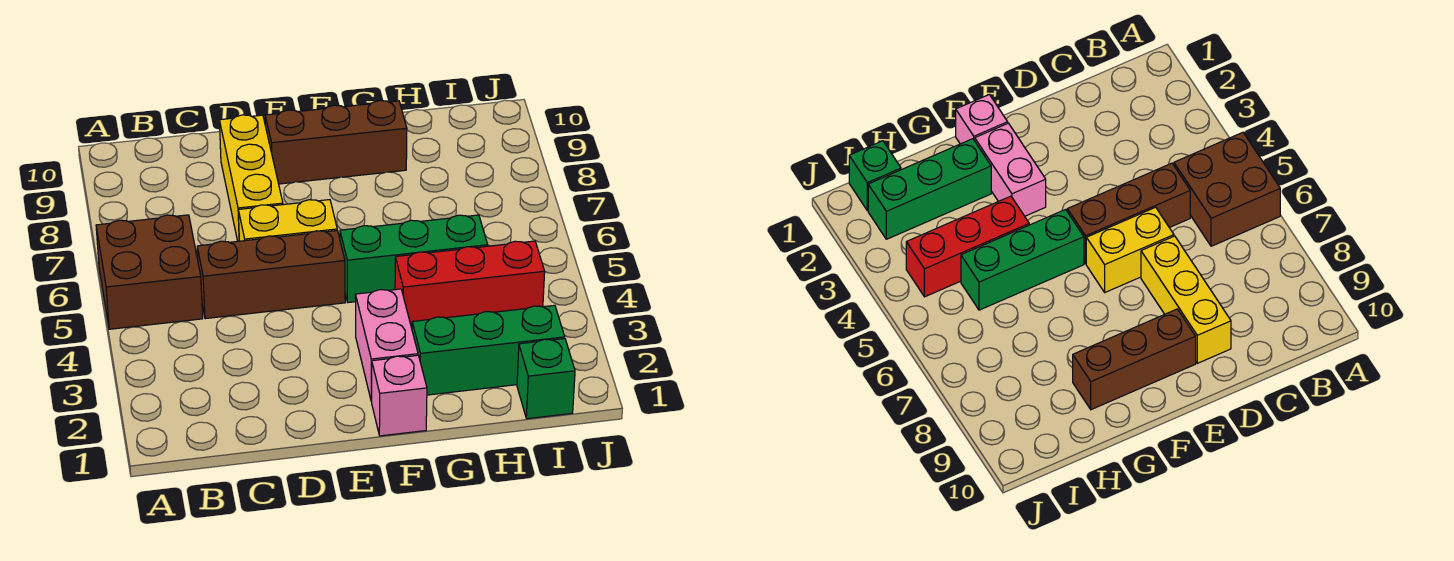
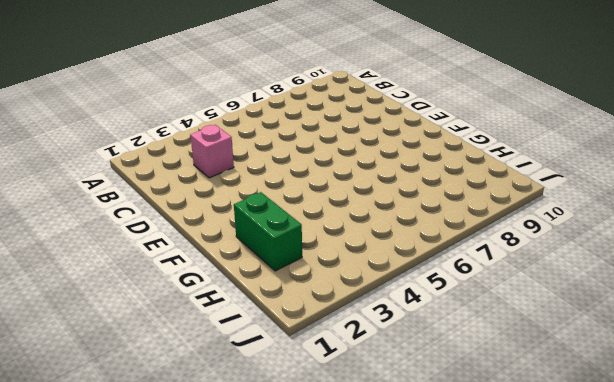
pink 1x1 brick [190,125,234,178] -> pink 1x1 brick moved to [371,355,427,436]
green 1x2 brick [234,192,302,271] -> green 1x3 brick [412,305,565,395]
none -> brown 2x2 brick [96,215,203,329]
none -> brown 1x3 brick [197,231,345,319]

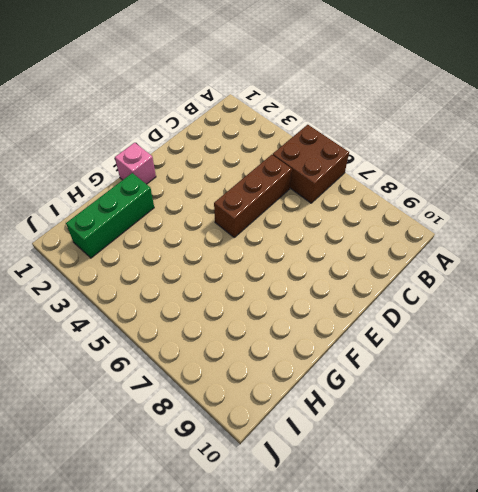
none -> yellow 1x2 brick [238,200,337,241]
none -> yellow 1x3 brick [219,115,283,241]

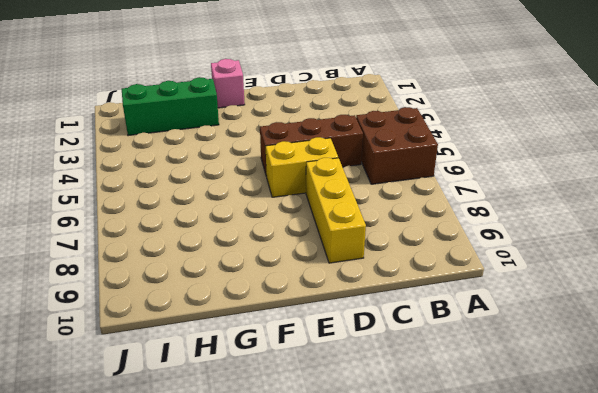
none -> brown 1x3 brick [265,101,407,184]
none -> pink 1x2 brick [355,289,418,401]

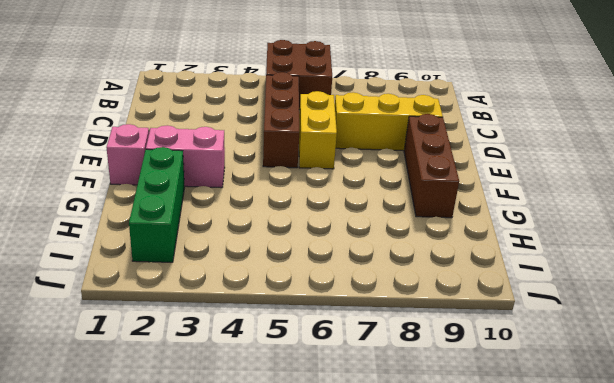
none -> green 1x3 brick [340,215,488,303]
none -> red 1x3 brick [395,241,545,328]

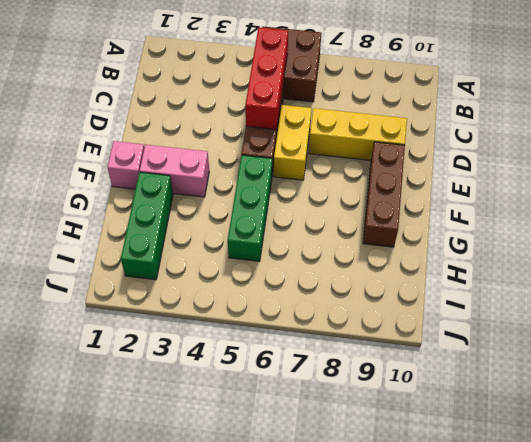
red 1x3 brick [245,27,288,130] -> red 1x3 brick moved to [395,241,545,328]
none -> green 1x1 brick [517,339,575,419]

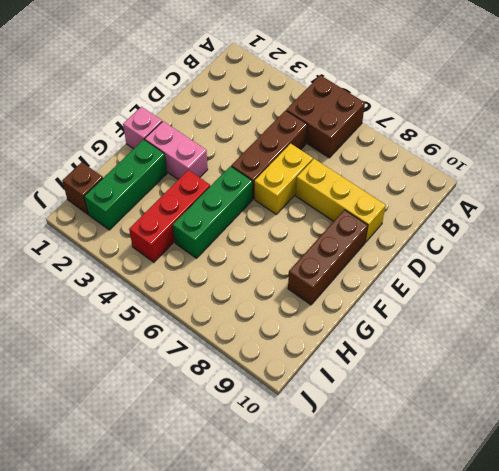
brown 1x1 brick [62,162,103,214] -> green 1x1 brick [517,339,575,419]

